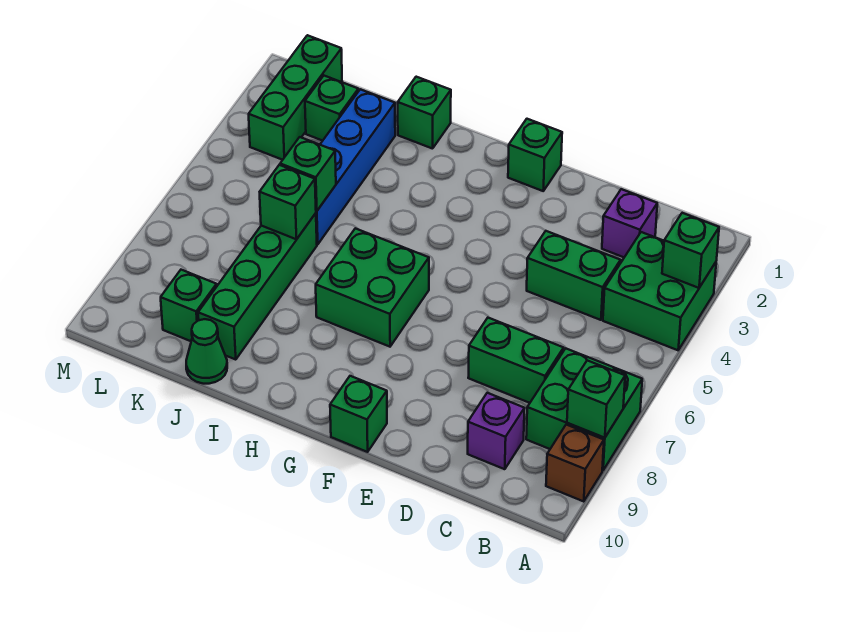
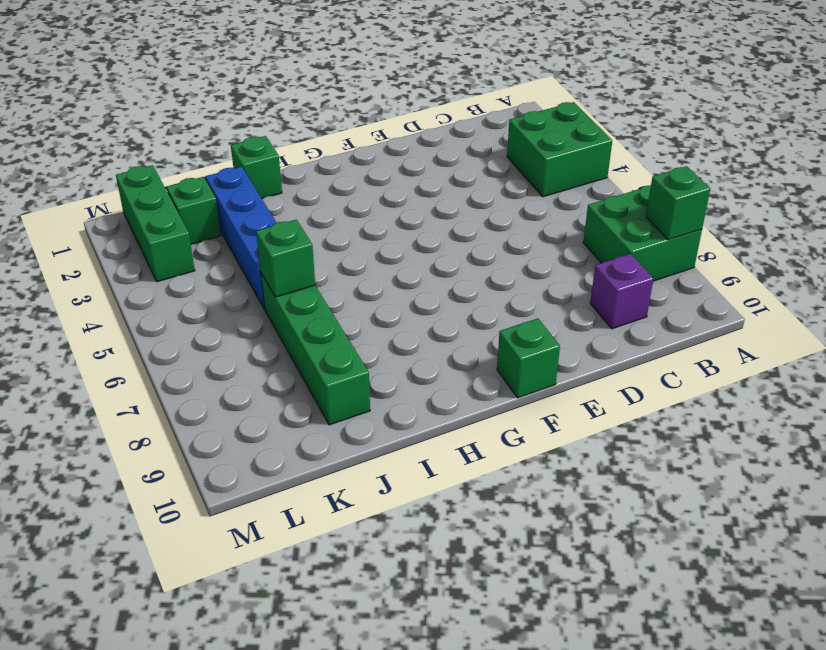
none -> brown 1x1 brick [546,425,604,501]
none -> purple 1x1 brick [602,189,657,257]
none -> green 1x2 brick [527,231,621,320]

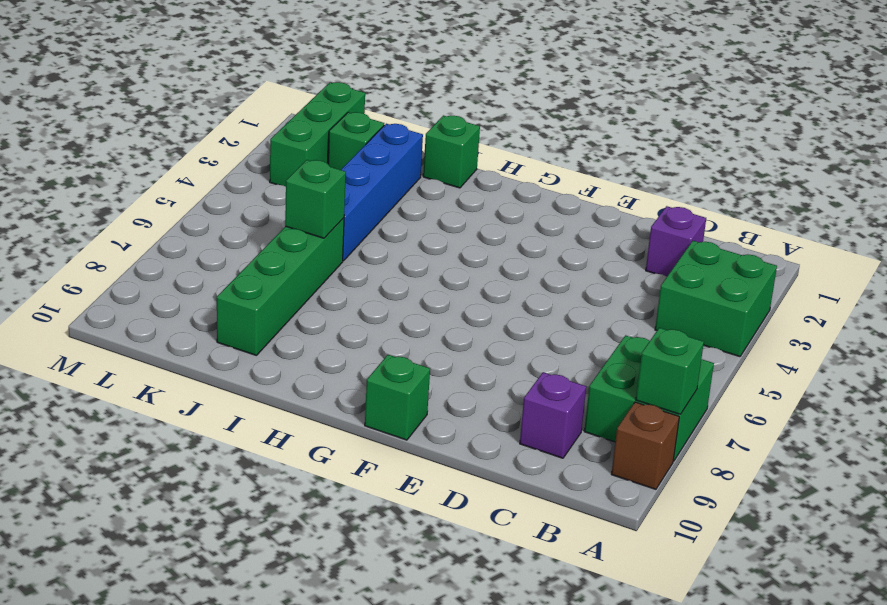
none -> green 1x2 brick [527,231,621,320]
none -> green 1x2 brick [468,318,564,403]
none -> green 1x1 brick [508,119,562,191]

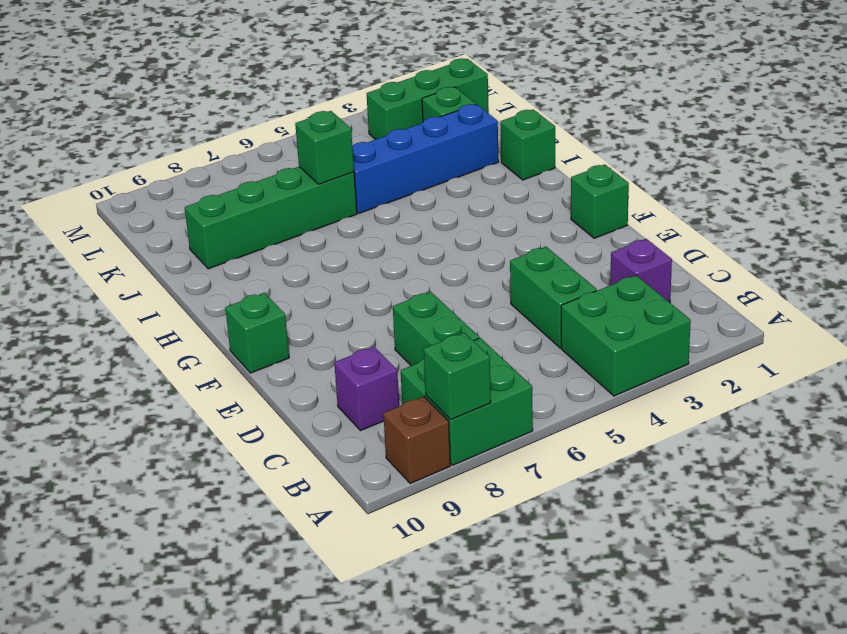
none -> green 2x2 brick [316,228,429,347]
none -> green 1x1 cone [186,319,227,384]
none -> green 1x1 brick [161,270,217,341]

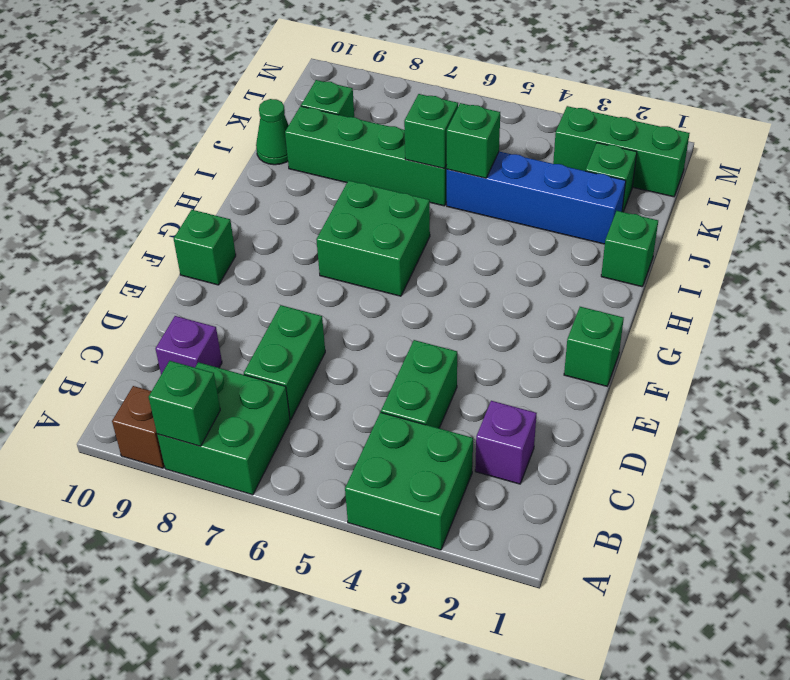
none -> green 1x1 brick [662,213,719,288]

